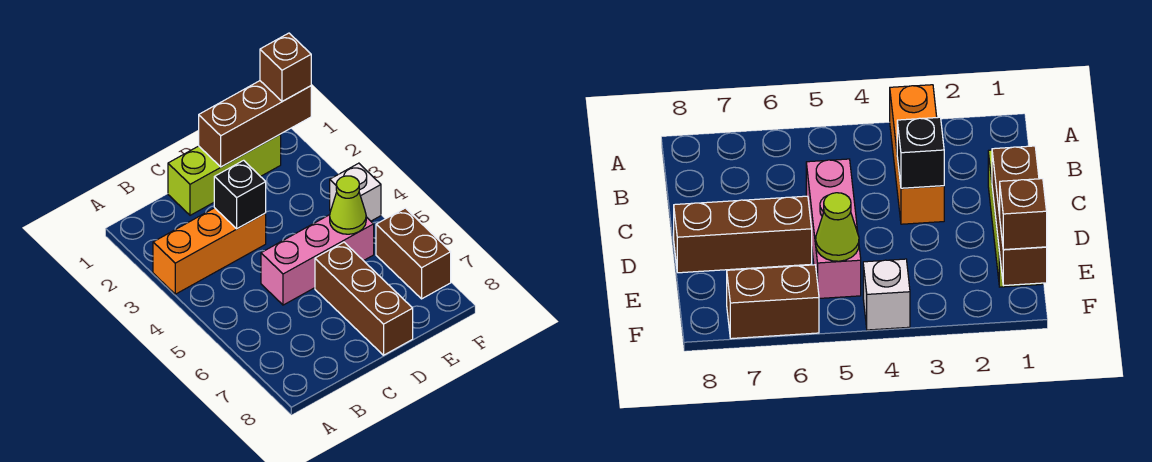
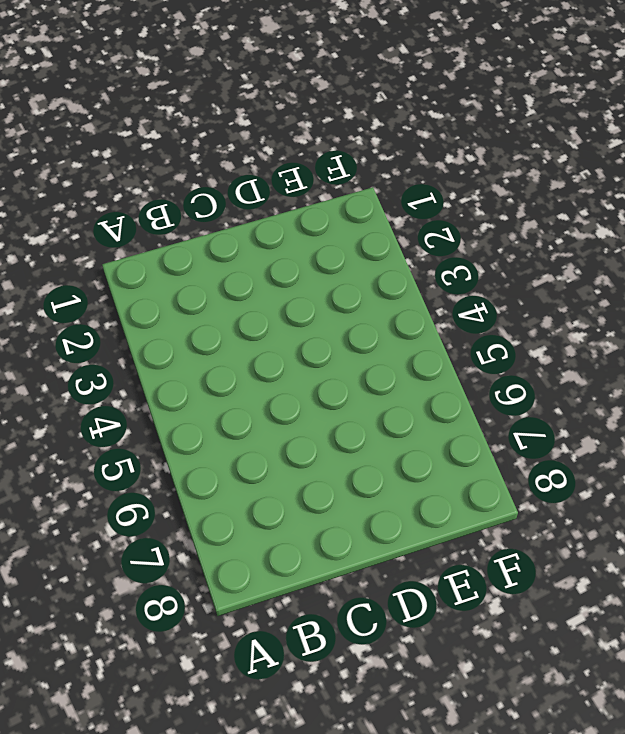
none -> orange 1x3 brick [153,208,266,294]
none -> lime 1x3 brick [168,134,281,215]

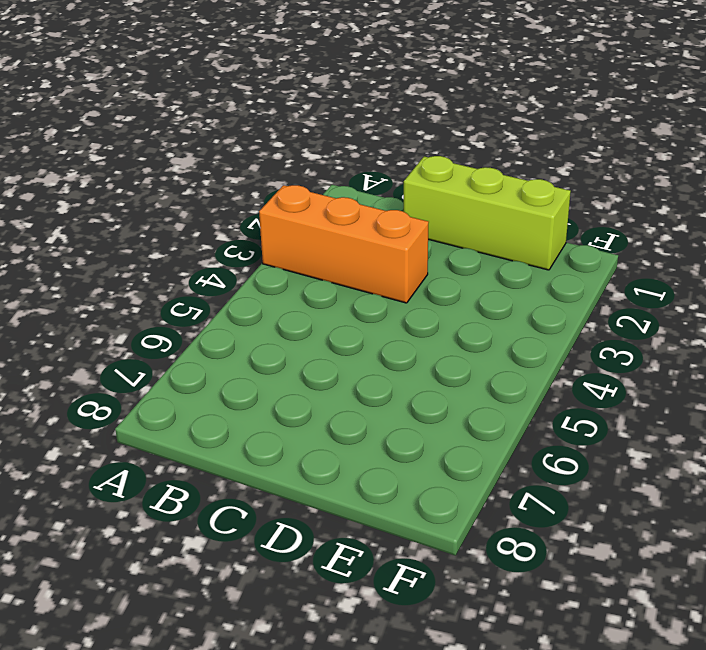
none -> pink 1x3 brick [261,215,374,305]
none -> brown 1x3 brick [315,242,413,355]

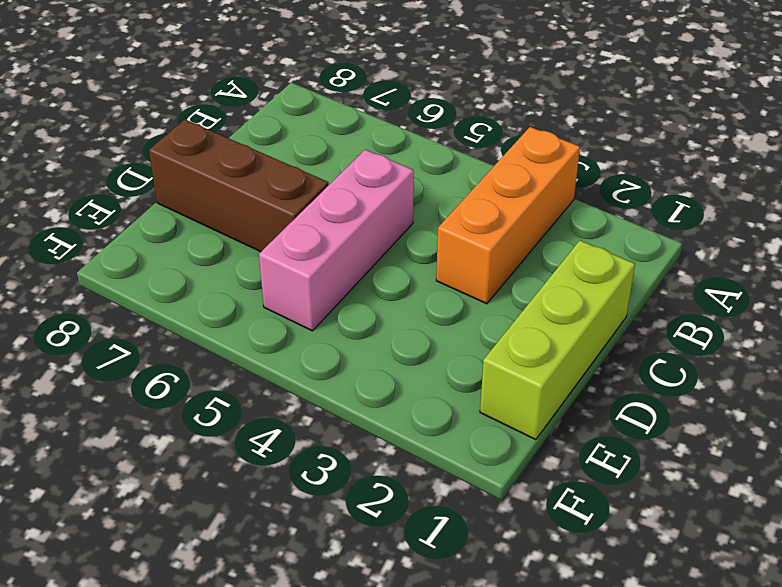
none -> white 1x1 brick [330,163,381,221]
none -> brown 1x2 brick [376,208,451,299]

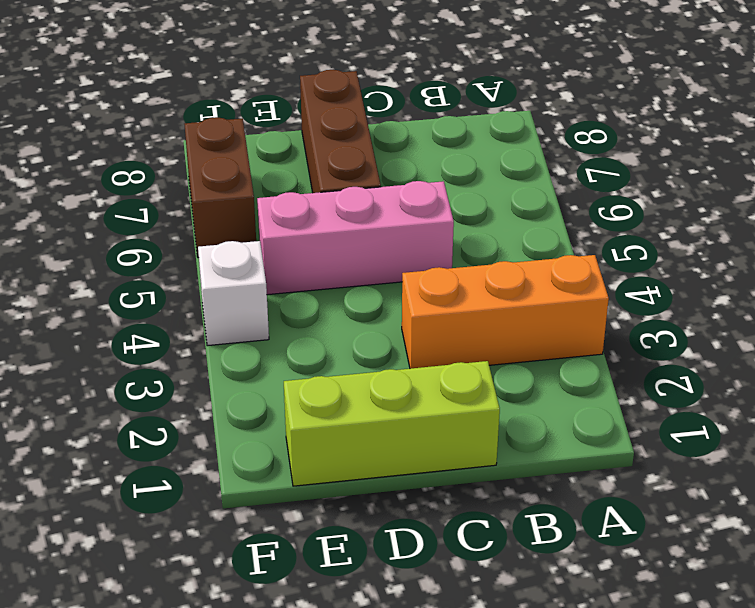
none -> black 1x1 brick [214,160,266,229]
none -> brown 1x3 brick [199,81,311,167]

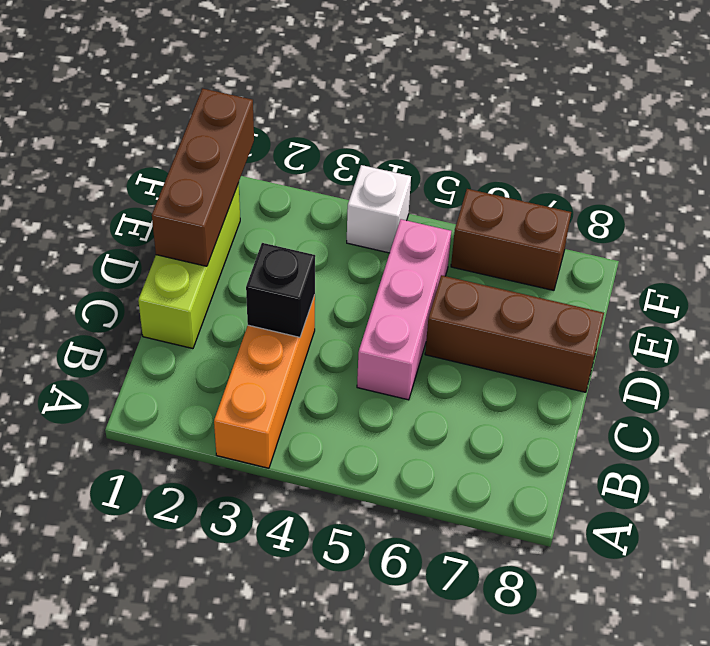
none -> lime 1x1 cone [330,176,366,234]
none -> brown 1x1 brick [260,33,311,102]

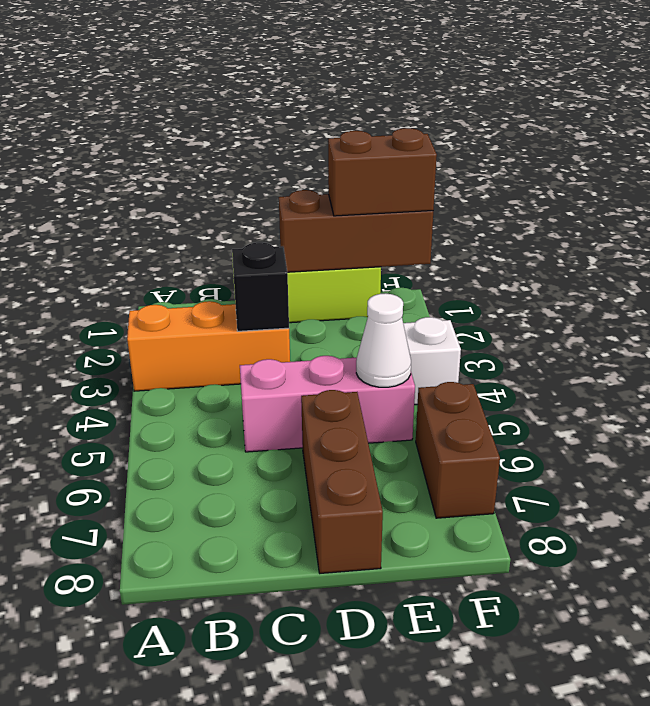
brown 1x2 brick [328,128,437,216] -> brown 1x1 brick [260,33,311,102]
white 1x1 cone [356,293,411,387] -> lime 1x1 cone [330,176,366,234]

